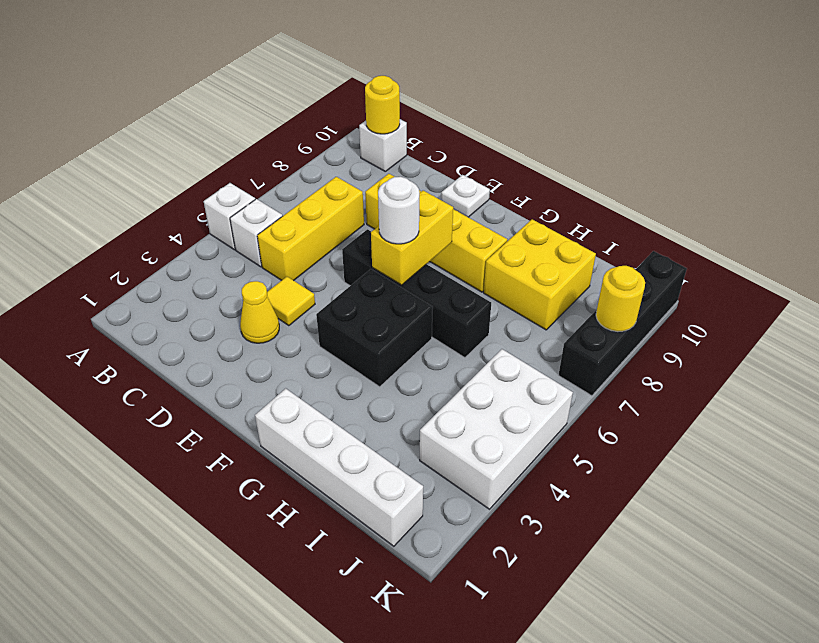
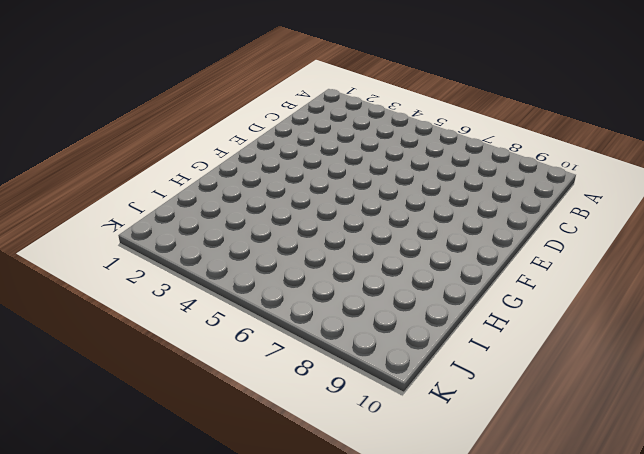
none -> white 1x1 brick [204,183,255,250]
none -> white 1x1 brick [230,199,282,267]
none -> white 1x1 brick [359,119,407,171]

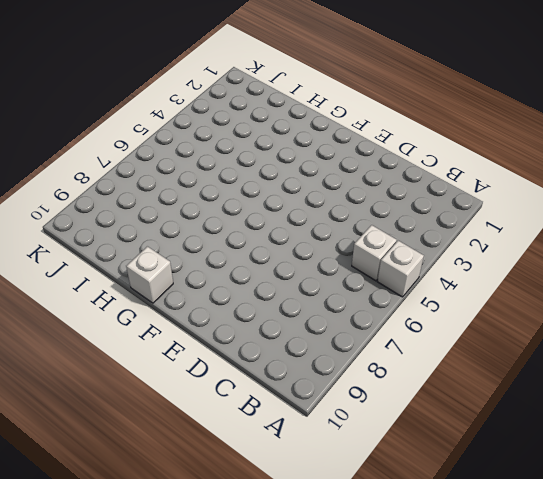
white 1x1 brick [126,246,173,303] -> white 1x1 brick moved to [359,119,407,171]
none -> yellow 1x3 brick [257,177,364,281]
none -> yellow 1x1 cone [240,281,279,343]
none -> yellow 1x1 tile [267,277,315,326]

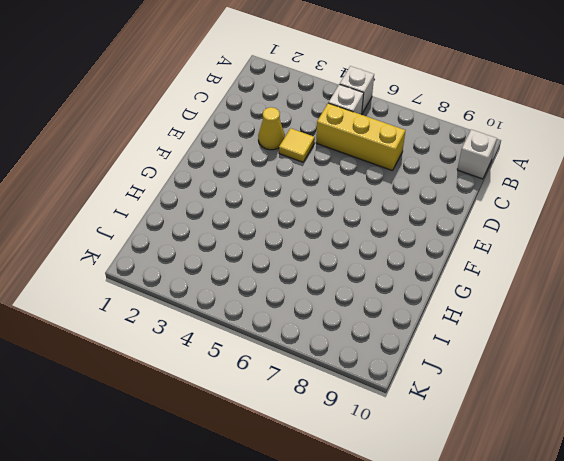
none -> yellow 1x4 brick [365,174,507,292]
none -> black 1x4 brick [342,229,491,358]
none -> white 1x1 plate [441,175,490,217]

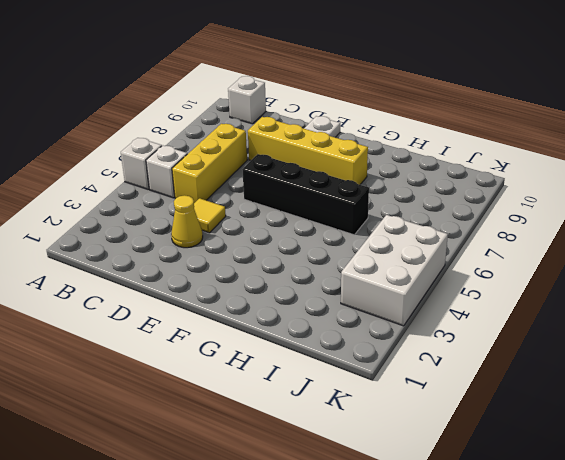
none -> black 2x2 brick [316,269,433,387]
none -> white 1x4 brick [255,388,423,546]
none -> yellow 2x2 brick [484,219,596,330]

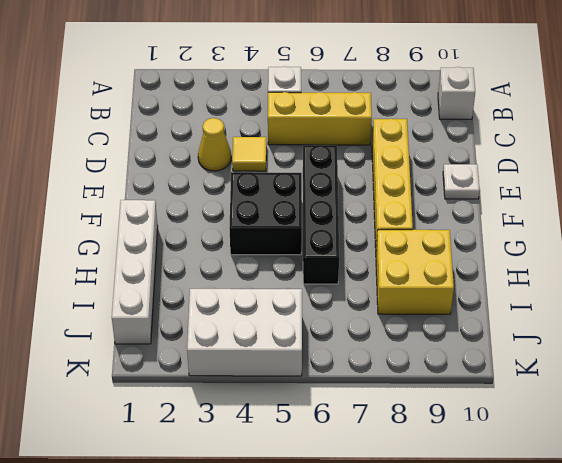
none -> white 1x1 brick [204,183,255,250]
none -> black 1x4 brick [559,251,687,396]
none -> yellow 1x1 round brick [365,76,400,134]

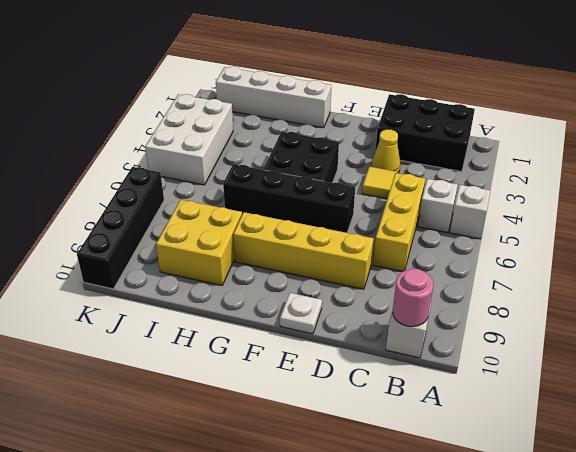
black 2x3 brick [375,94,475,171] -> none
pink 1x1 round brick [393,269,433,327] -> yellow 1x1 round brick [365,76,400,134]
none -> yellow 1x2 brick [371,191,453,285]
none -> yellow 1x1 round brick [596,266,645,332]
none -> white 1x1 round brick [378,177,419,244]

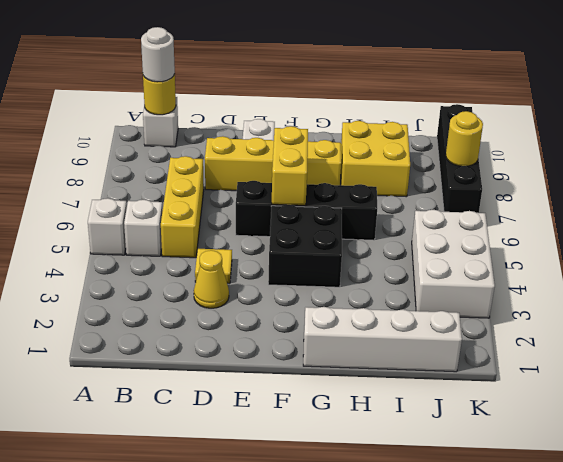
white 1x1 round brick [141,27,175,82] -> white 1x1 round brick moved to [378,177,419,244]

